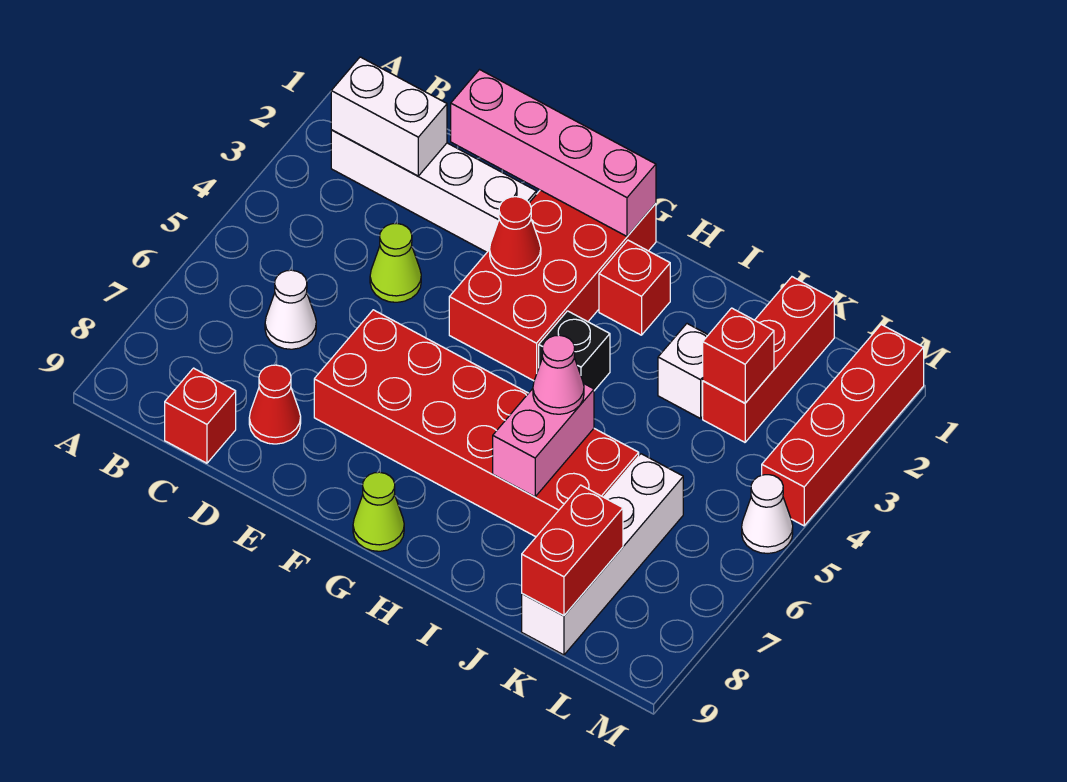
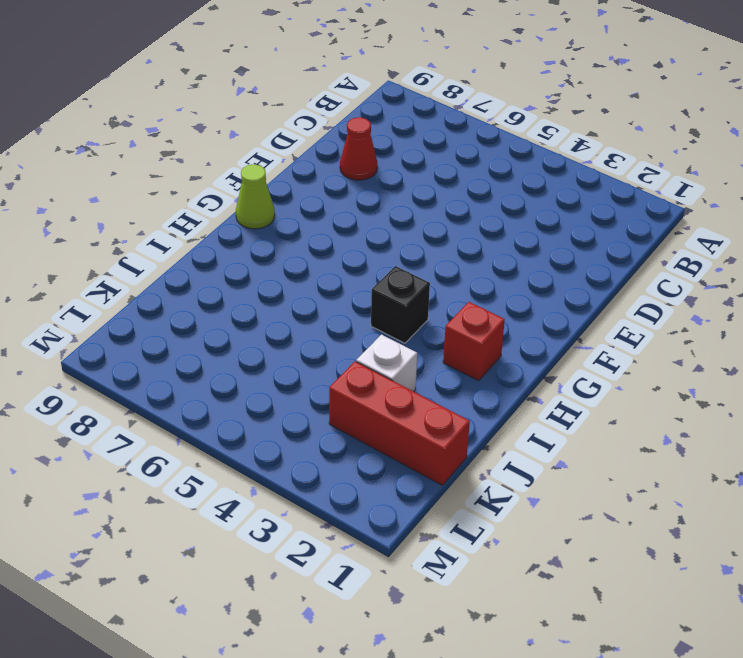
none -> white 1x4 brick [331,130,536,252]
none -> white 1x1 cone [265,270,316,349]
none -> red 1x1 brick [165,368,236,463]

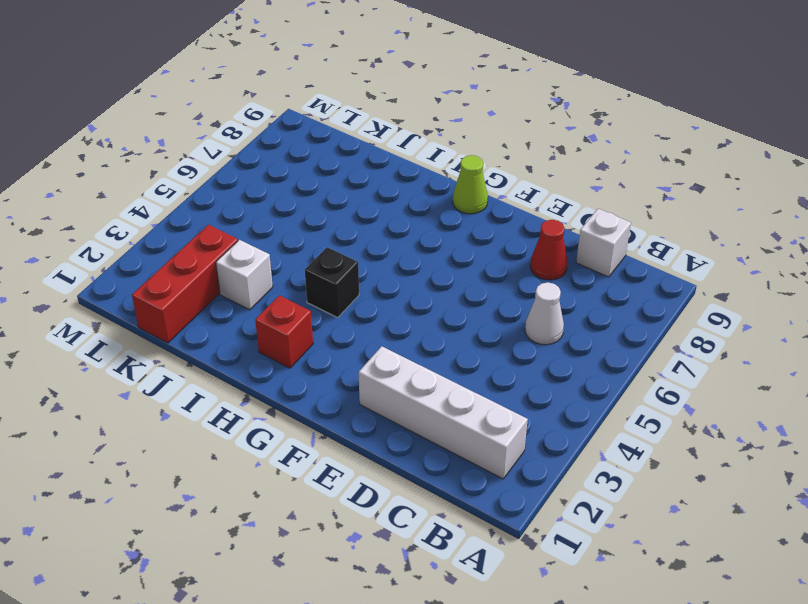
white 1x1 brick [576,209,631,277] -> red 1x1 brick [165,368,236,463]
none -> lime 1x1 cone [370,223,421,302]
none -> red 2x6 brick [314,310,639,537]
none -> red 2x4 brick [449,190,656,381]

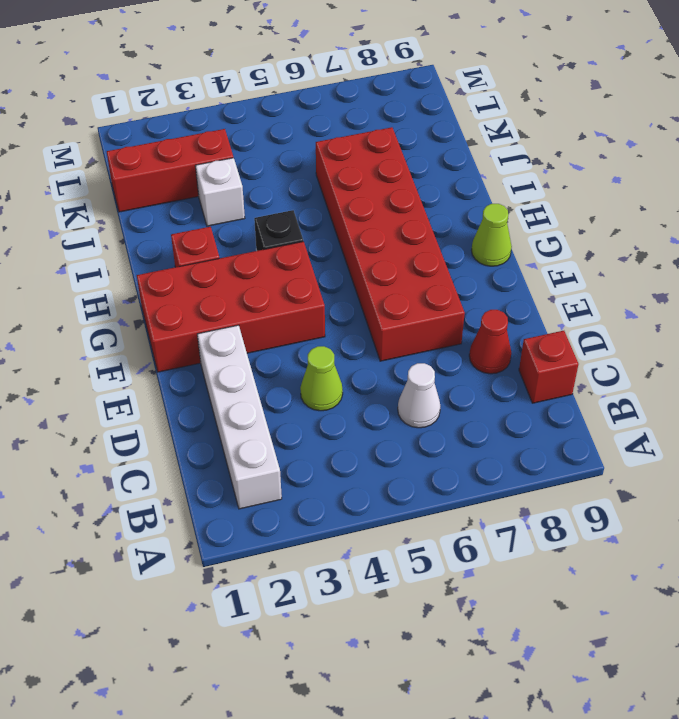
none -> white 1x4 brick [522,454,683,655]
none -> red 1x4 brick [762,325,924,526]
none -> white 1x1 cone [742,475,793,553]

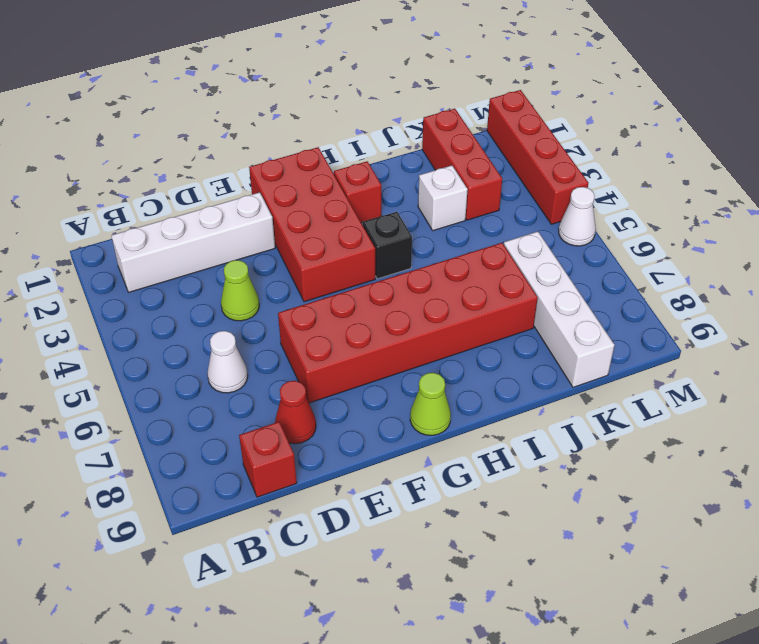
none -> white 1x2 brick [331,57,447,176]
none -> pink 1x4 brick [451,70,656,236]
none -> red 1x1 cone [490,197,541,276]

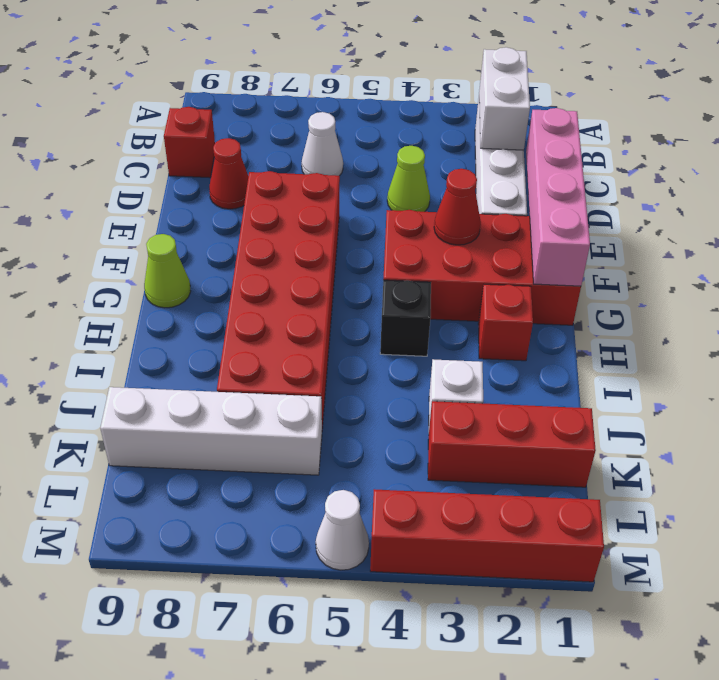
none -> pink 1x2 brick [493,383,594,497]
none -> red 1x1 brick [703,308,774,403]
none -> red 1x2 brick [522,485,623,616]

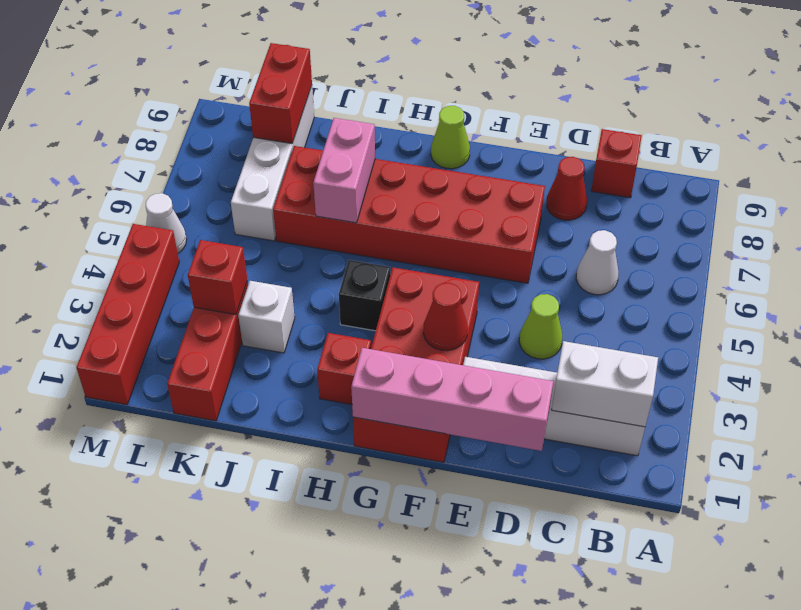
none -> pink 1x1 cone [533,335,584,414]

